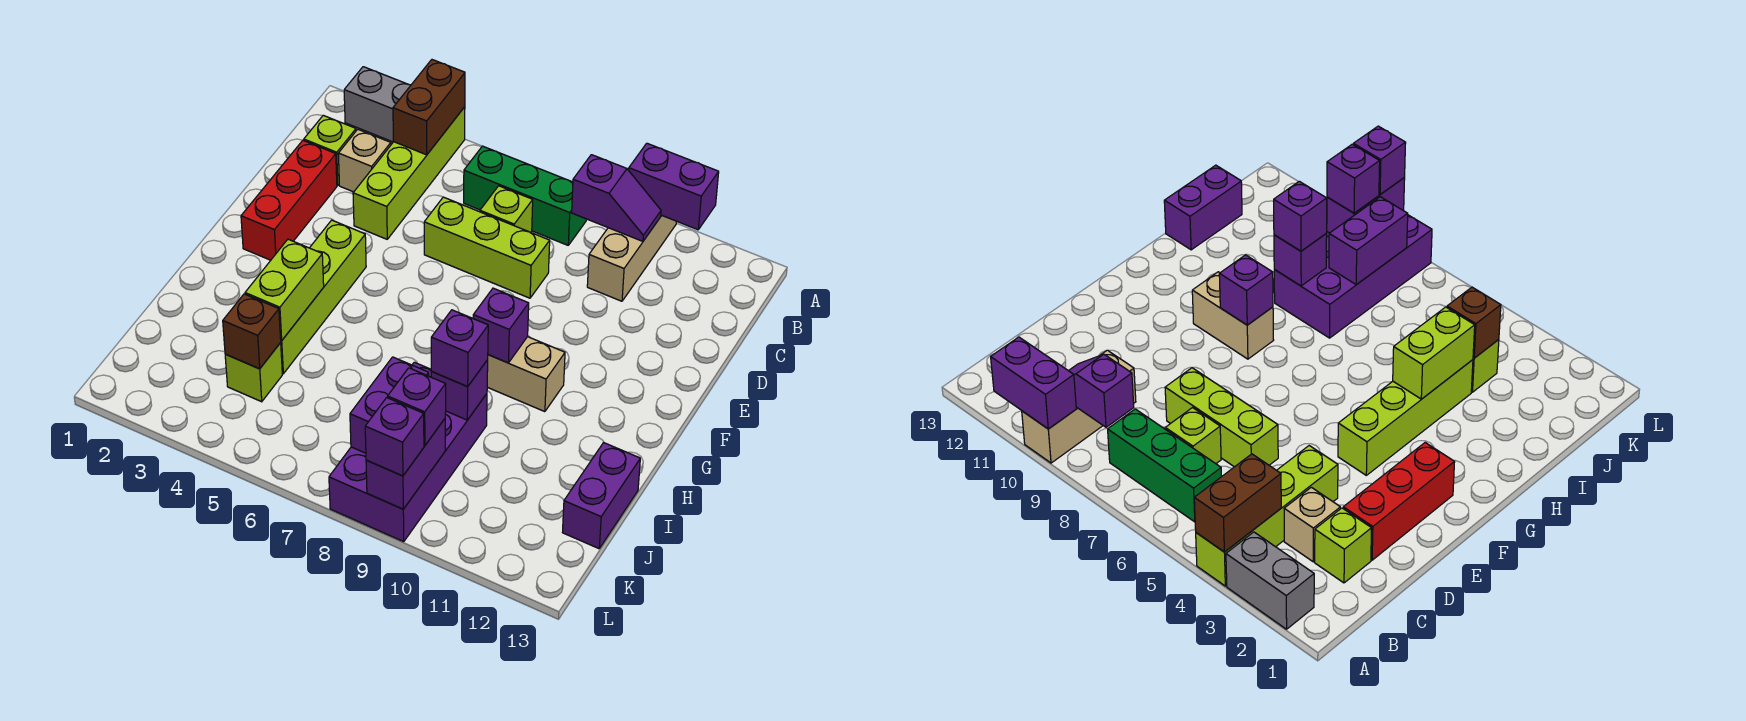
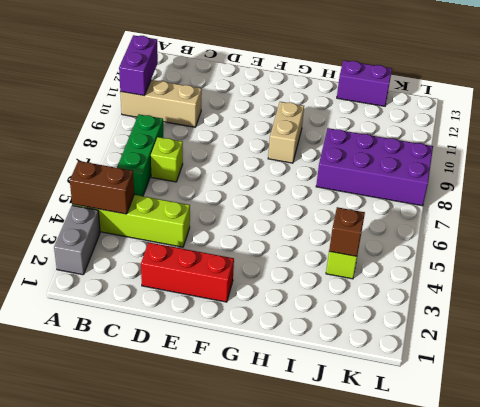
none -> lime 1x1 brick [304,115,356,185]
none -> tan 1x1 brick [338,129,391,192]
none -> lime 1x3 brick [424,197,550,298]

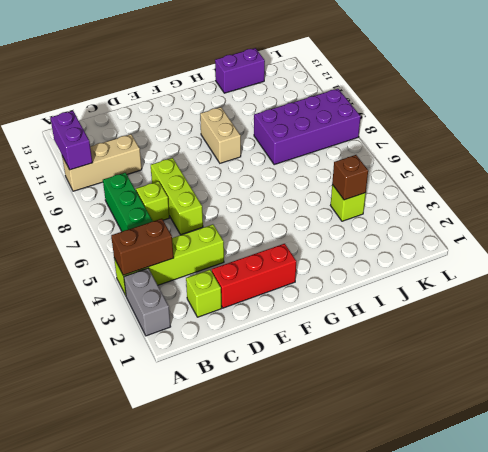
none -> tan 1x1 brick [338,129,391,192]
none -> lime 1x4 brick [280,220,366,374]
none -> purple 1x2 slope [572,155,661,241]

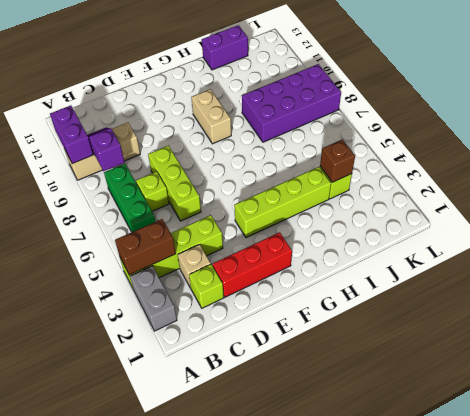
none -> purple 1x1 brick [473,288,529,363]
none -> lime 1x2 brick [245,239,324,341]
none -> purple 1x1 brick [431,360,488,420]

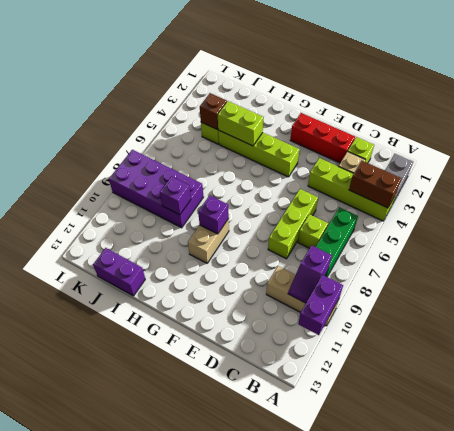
none -> purple 1x2 brick [350,357,429,453]
none -> purple 1x2 brick [366,419,445,509]
none -> purple 1x1 brick [431,310,488,387]

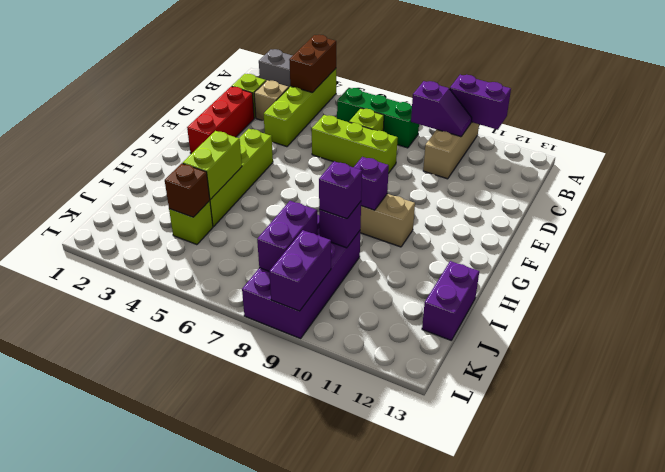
none -> purple 1x1 brick [388,368,446,446]
none -> purple 1x1 brick [365,398,424,476]

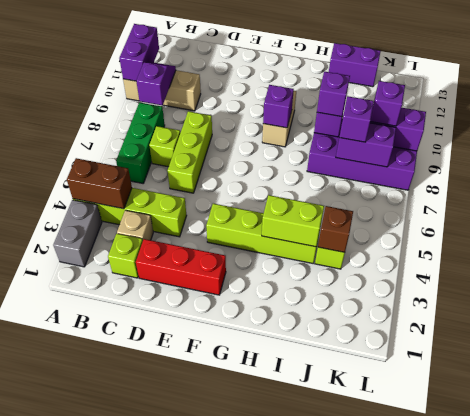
purple 1x1 brick [339,96,374,142] -> purple 1x1 brick moved to [365,398,424,476]

